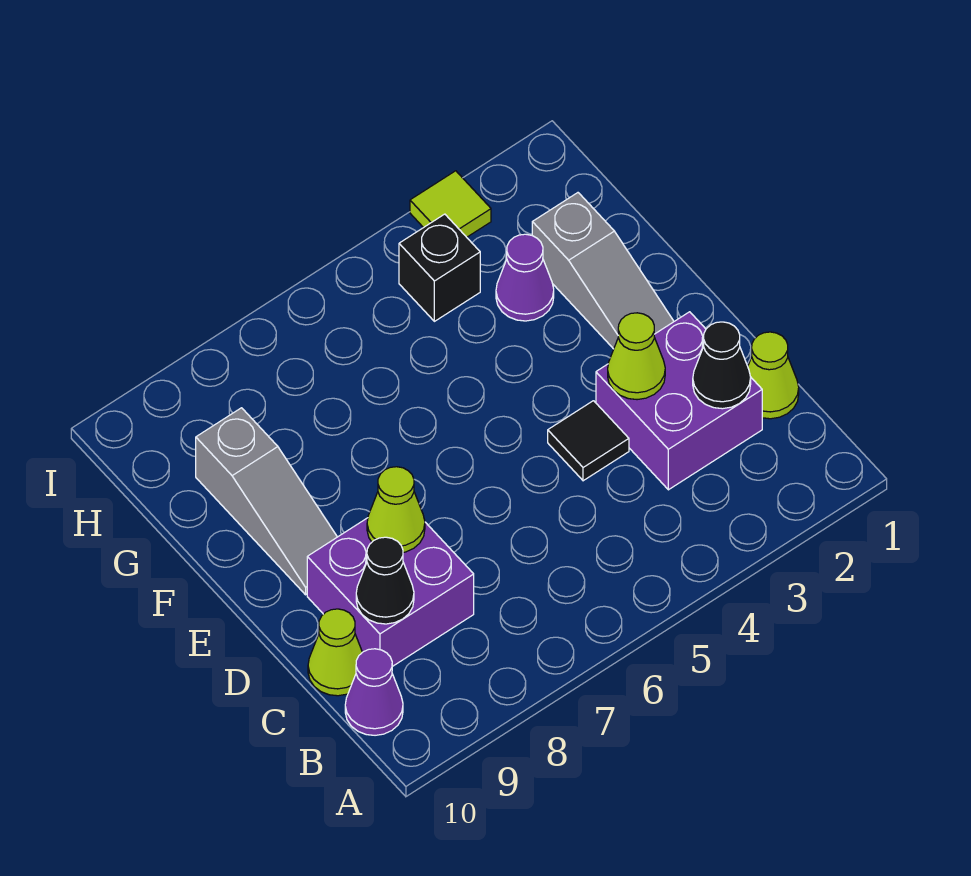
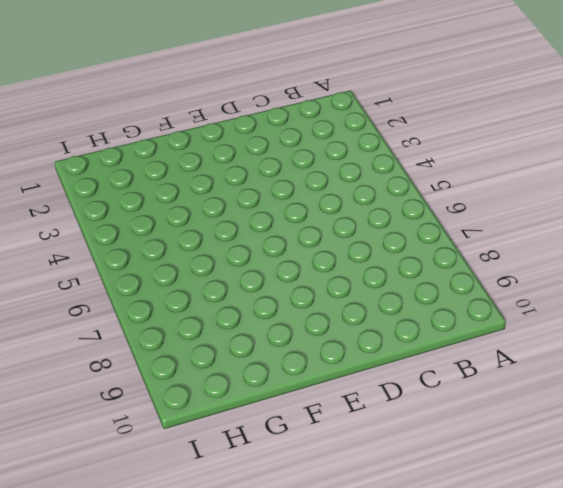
none -> purple 1x1 cone [345,649,403,735]
none -> lime 1x1 cone [748,332,799,419]
none -> purple 2x2 brick [596,312,762,490]

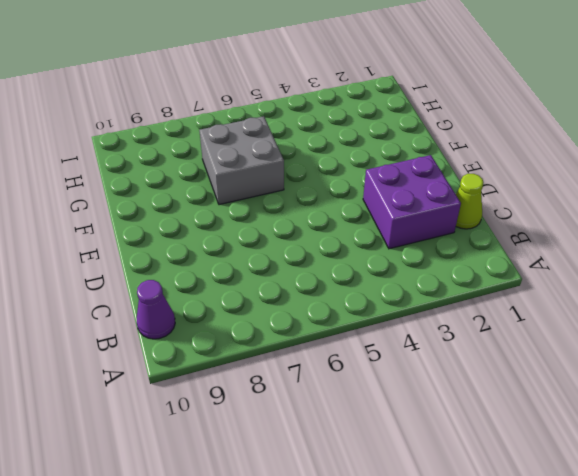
grey 2x2 brick [199,116,284,205] -> none
none -> purple 2x2 brick [307,518,474,667]
none -> lime 1x1 cone [308,609,362,696]
none -> black 1x1 tile [548,401,629,481]

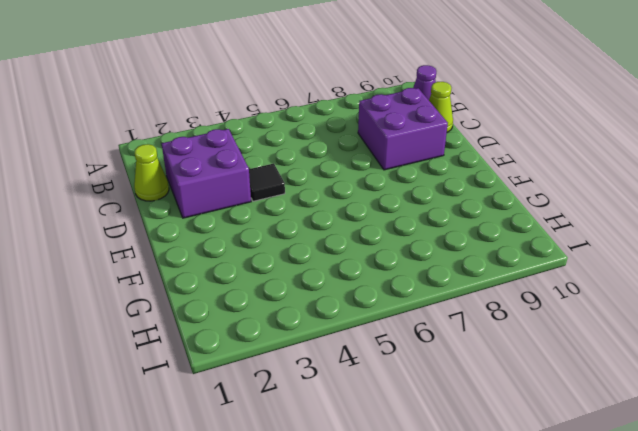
none -> grey 1x3 slope [532,193,674,349]
none -> grey 1x3 slope [196,408,337,595]
none -> purple 1x1 cone [496,234,554,321]

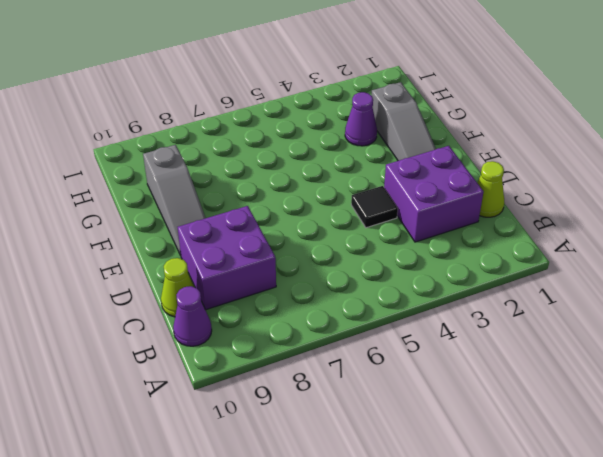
none -> black 1x1 brick [399,214,480,321]
none -> lime 1x1 tile [410,171,491,237]
none -> black 1x1 cone [693,322,751,409]

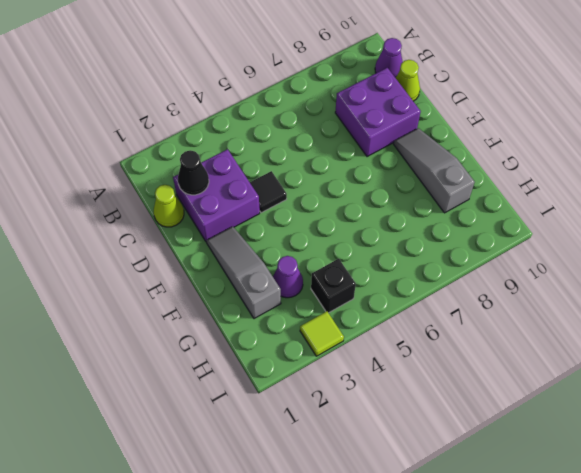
none -> black 1x1 cone [356,537,414,624]
none -> lime 1x1 cone [608,313,665,400]
none -> lime 1x1 cone [367,467,425,552]

